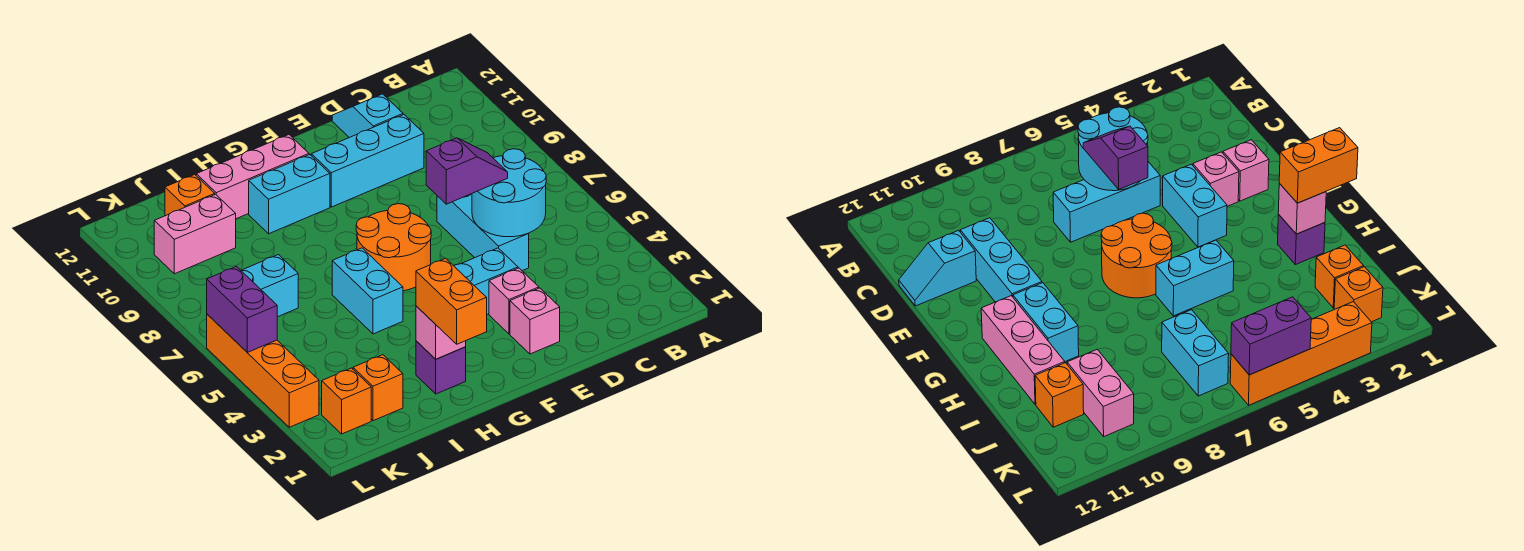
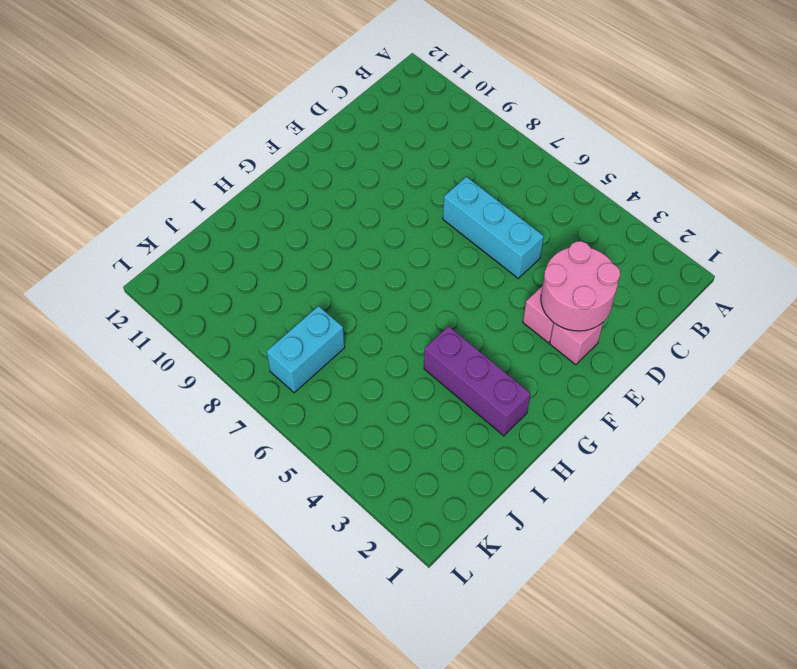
pink 2x2 round brick [541,241,620,331] -> none
purple 1x3 brick [424,326,531,436] -> purple 1x1 brick [416,341,466,394]
none -> cyan 1x3 brick [311,115,424,207]
none -> cyan 1x2 slope [332,94,403,138]
none -> cyan 1x2 brick [454,248,518,314]

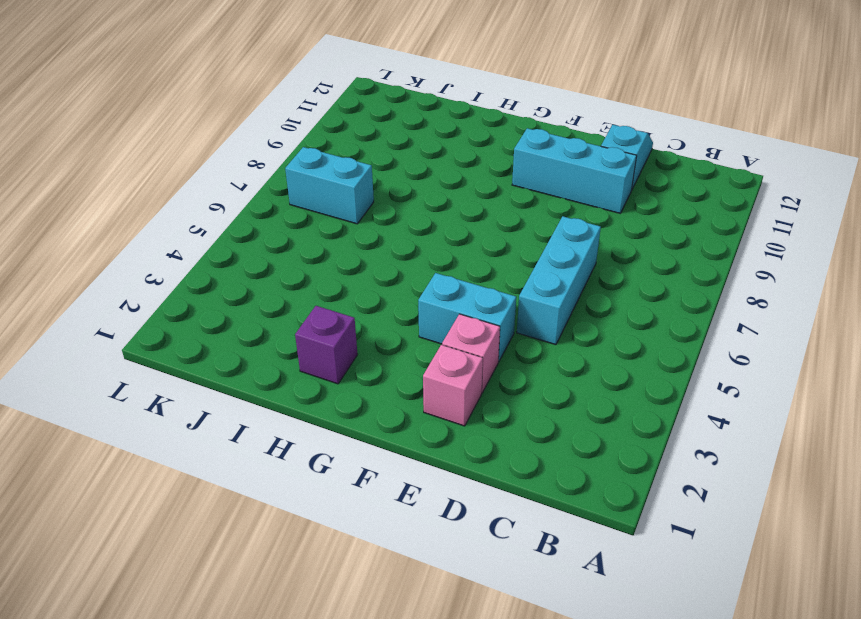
none -> orange 2x2 round brick [356,204,431,291]
none -> cyan 1x2 brick [249,155,330,234]
none -> pink 1x3 brick [196,135,309,219]

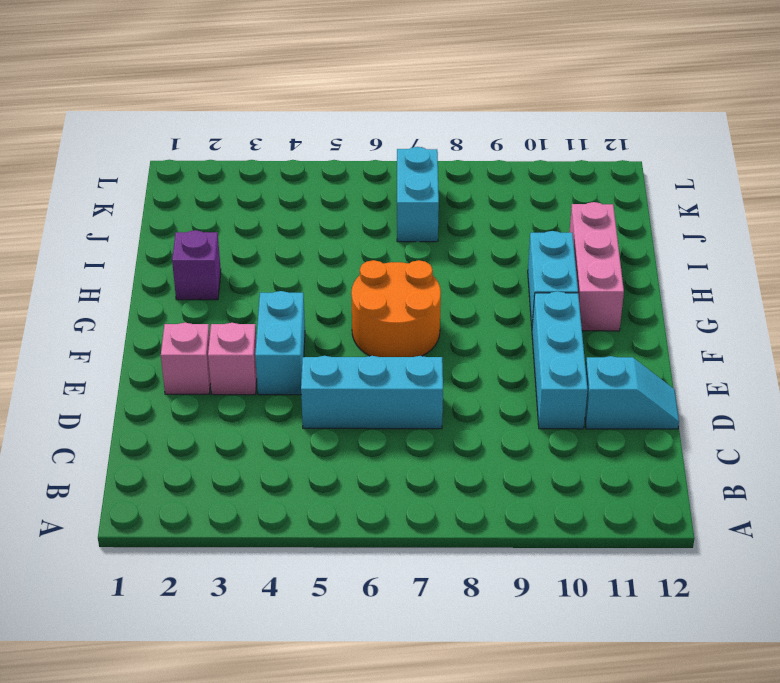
none -> cyan 1x2 brick [332,248,403,334]
none -> orange 1x1 brick [353,355,403,421]
none -> pink 1x2 brick [154,194,236,274]

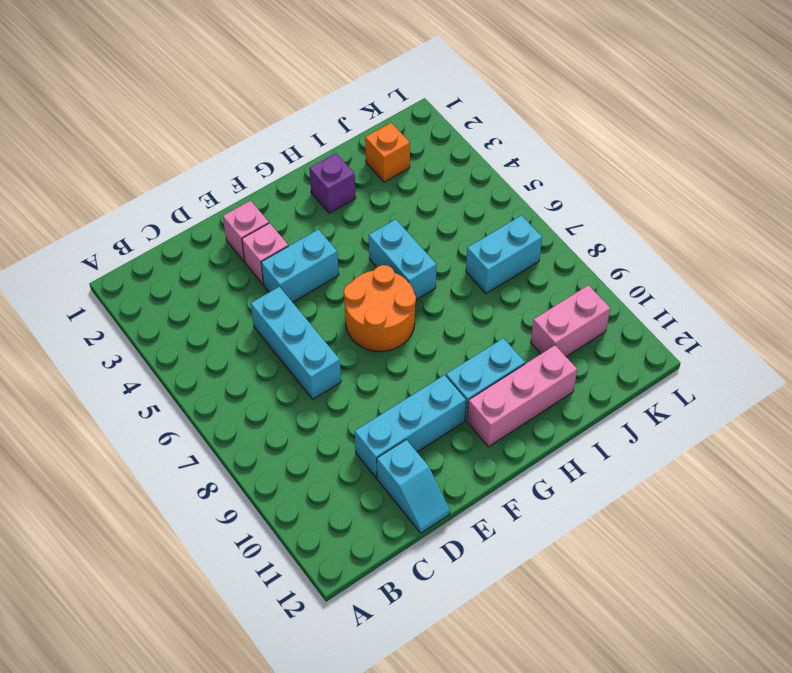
none -> orange 1x1 brick [165,174,215,216]
none -> orange 1x1 brick [322,368,371,434]
none -> orange 1x4 brick [207,314,319,427]

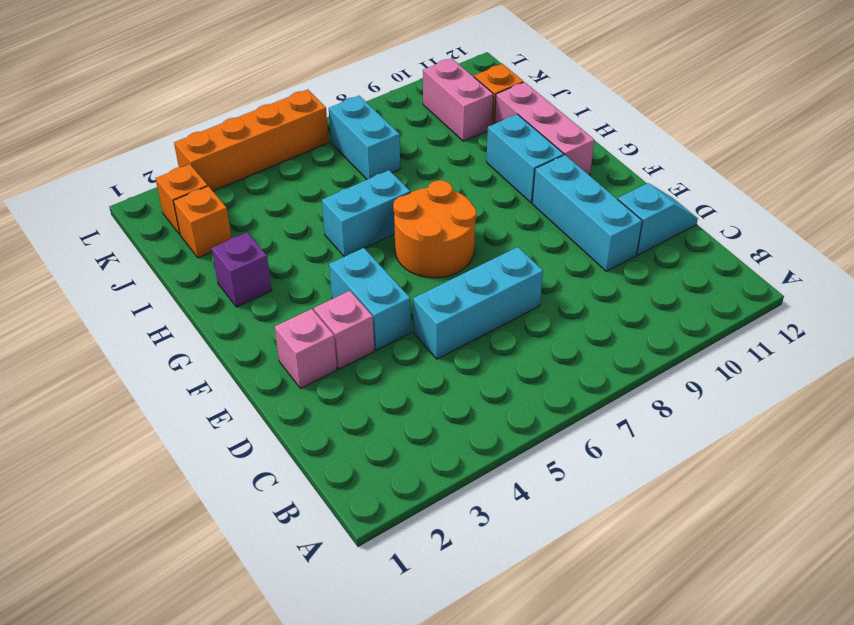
none -> cyan 2x2 round brick [472,149,546,237]
none -> pink 1x1 brick [416,306,466,359]
none -> purple 1x2 brick [207,266,277,352]

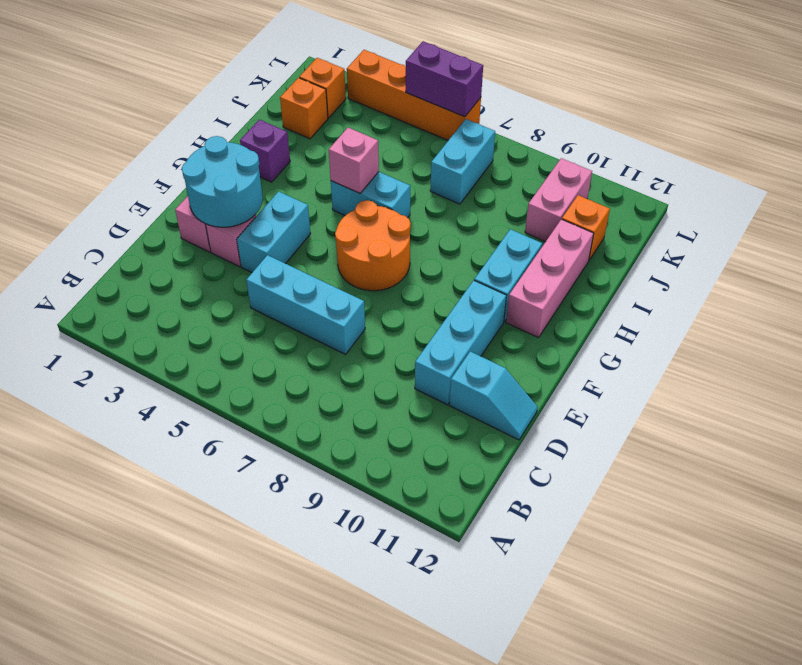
cyan 2x2 round brick [182,136,263,227] -> cyan 2x2 round brick moved to [472,149,546,237]
pink 1x1 brick [329,128,379,193] -> pink 1x1 brick moved to [416,306,466,359]
none -> purple 1x2 slope [426,138,508,204]
none -> orange 1x2 brick [416,258,487,344]

